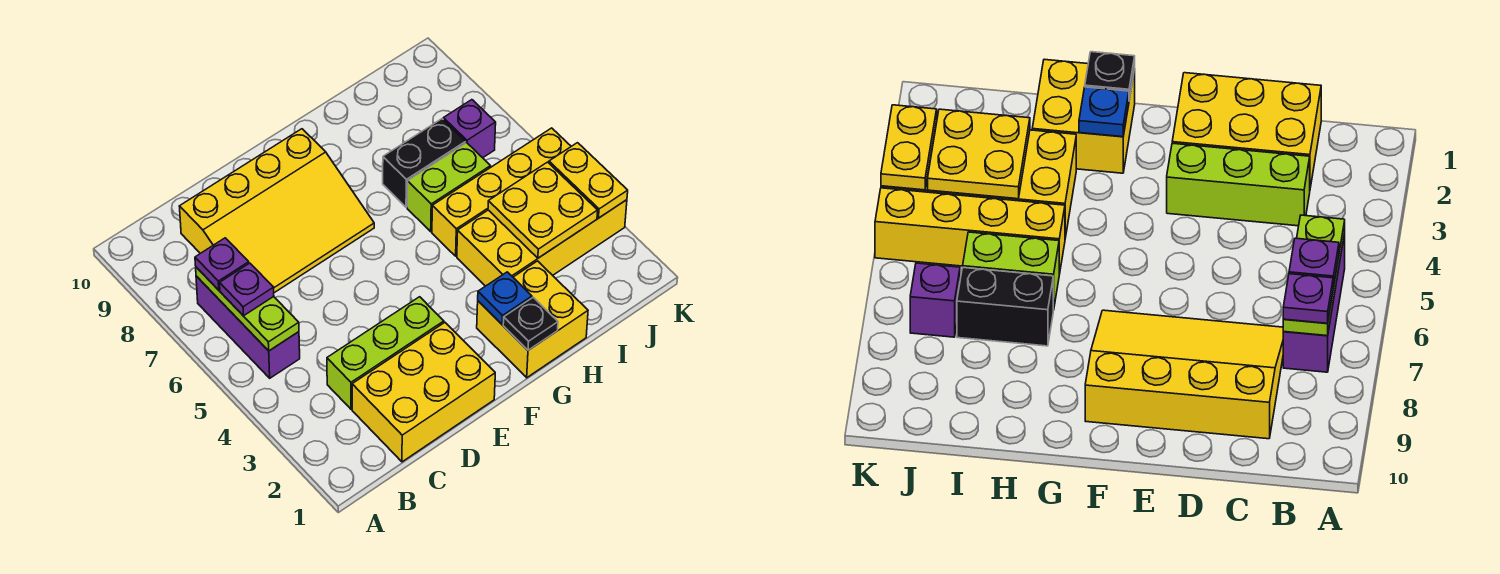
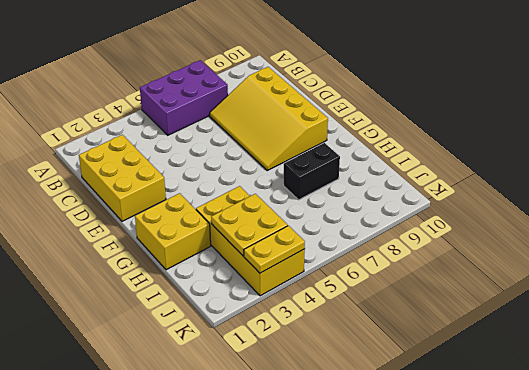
purple 2x3 brick [140,60,228,135] -> purple 1x3 brick [196,276,300,378]
black 1x2 brick [284,143,340,200] -> black 1x2 brick turned to [383,119,466,207]
none -> lime 1x3 brick [327,297,444,409]
none -> yellow 1x4 brick [432,128,571,256]
none -> lime 1x2 brick [407,143,491,232]

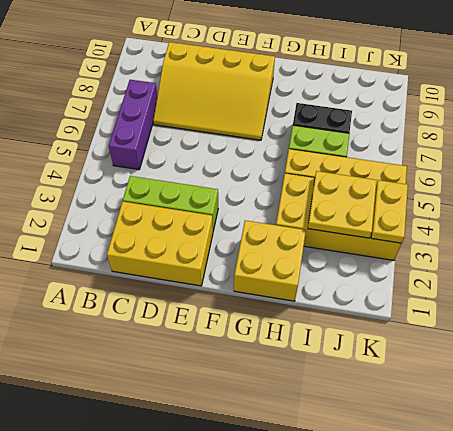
none -> purple 1x1 brick [443,100,496,158]
none -> lime 1x3 plate [196,267,299,351]
none -> black 1x1 plate [503,297,558,350]

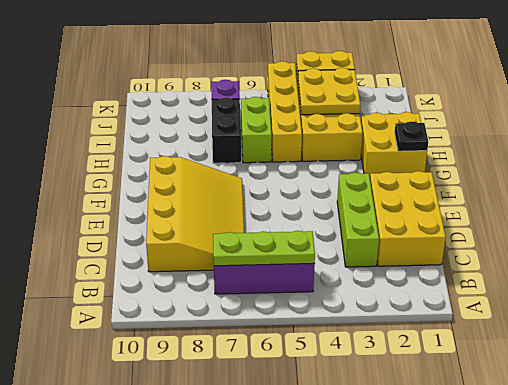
none -> blue 1x1 plate [478,272,532,324]
none -> purple 1x1 plate [220,263,274,316]
none -> purple 1x1 plate [195,238,249,290]

